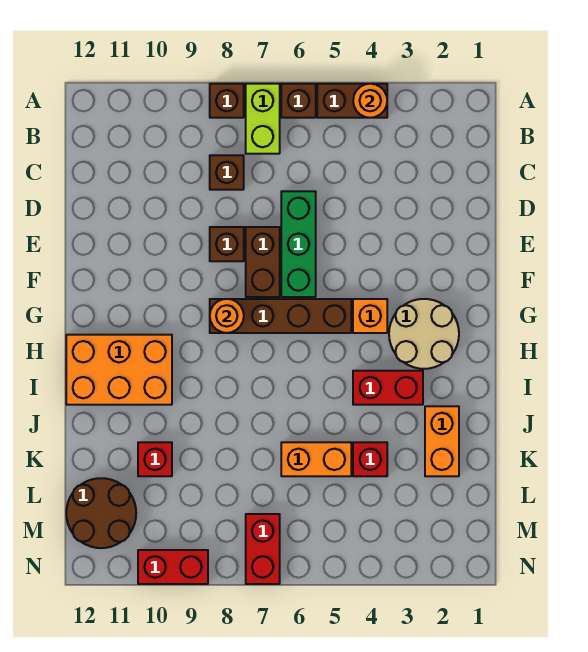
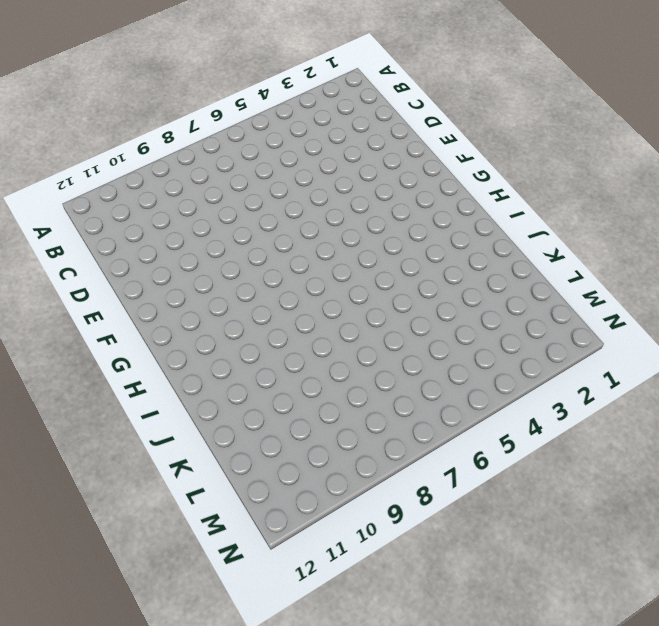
none -> brown 1x2 brick [317,84,387,118]
none -> brown 1x1 brick [281,84,316,118]
none -> lime 1x2 brick [246,84,280,154]

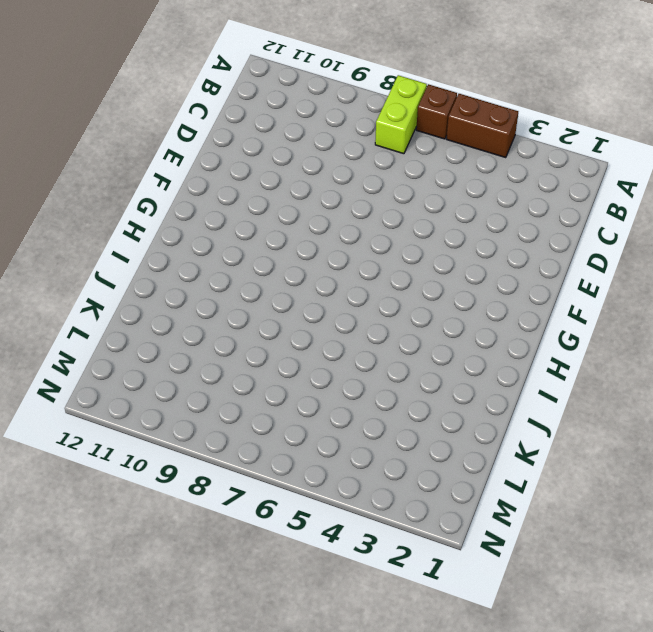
none -> brown 1x1 brick [210,84,244,118]
none -> brown 1x1 brick [210,155,244,190]
none -> green 1x3 brick [281,191,316,297]

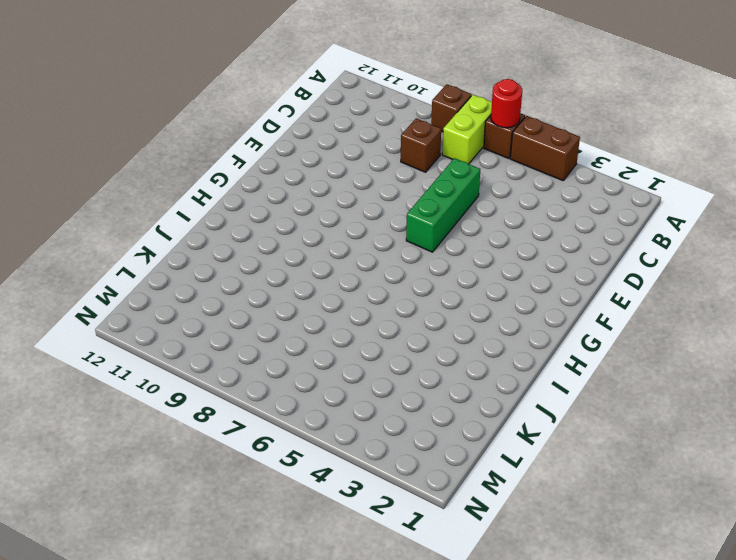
red 1x1 round brick [491,79,522,128] -> none
none -> brown 1x2 brick [246,227,280,297]
none -> brown 1x1 brick [210,227,244,261]
none -> tan 2x2 round brick [389,299,459,369]

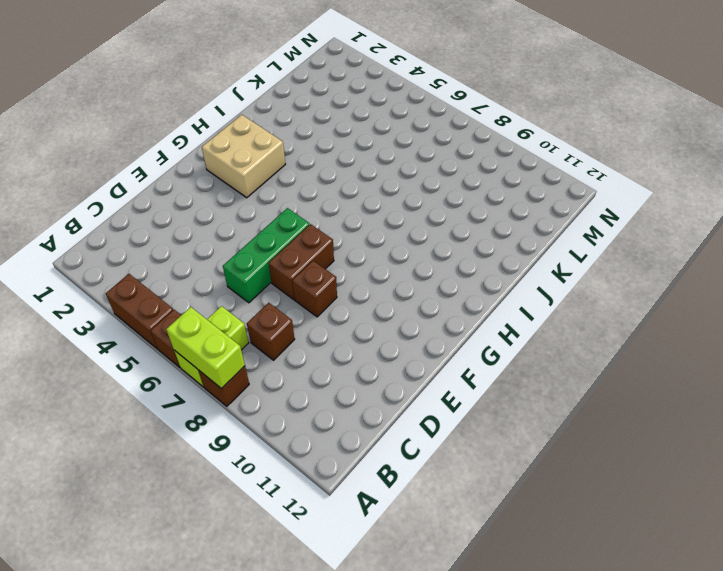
lime 1x2 brick [166,307,245,389] -> none
tan 2x2 brick [202,115,285,198] -> tan 2x2 round brick [389,299,459,369]
none -> orange 1x1 brick [353,299,387,333]
none -> brown 1x4 brick [210,299,351,333]
none -> orange 2x3 brick [66,335,172,405]

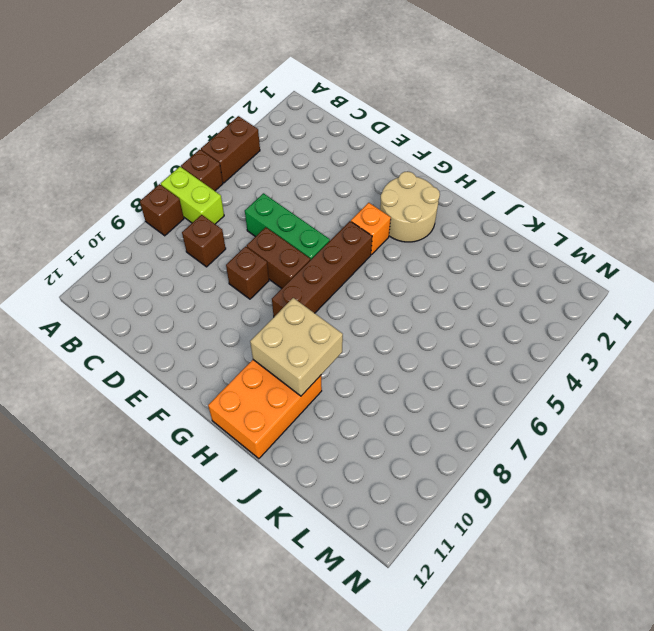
tan 2x2 brick [250,298,343,396] -> none
none -> red 1x2 brick [353,371,423,405]
none -> orange 1x2 brick [425,406,459,476]
none -> red 1x1 brick [353,442,387,476]

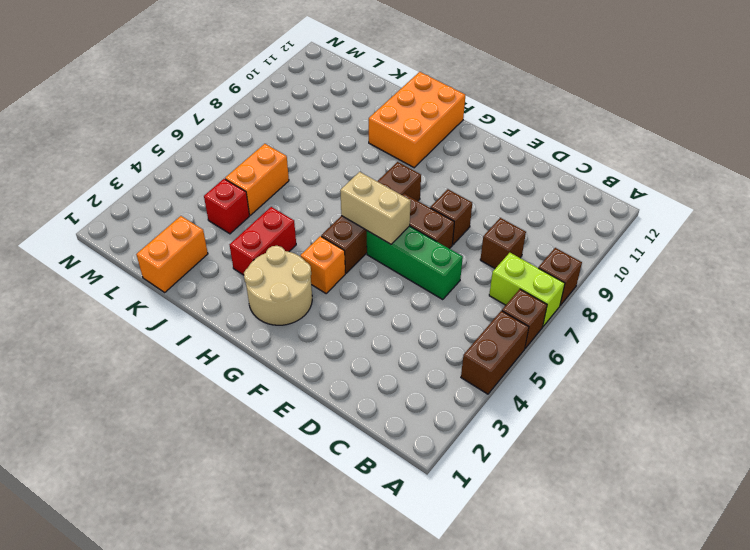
tan 1x2 brick [340,172,411,244] -> none
orange 1x2 brick [136,216,208,292] -> orange 1x2 brick turned to [425,406,459,476]
none -> red 1x1 brick [138,442,172,476]
none -> brown 2x2 round brick [66,478,136,548]
none -> red 1x2 brick [246,514,280,584]

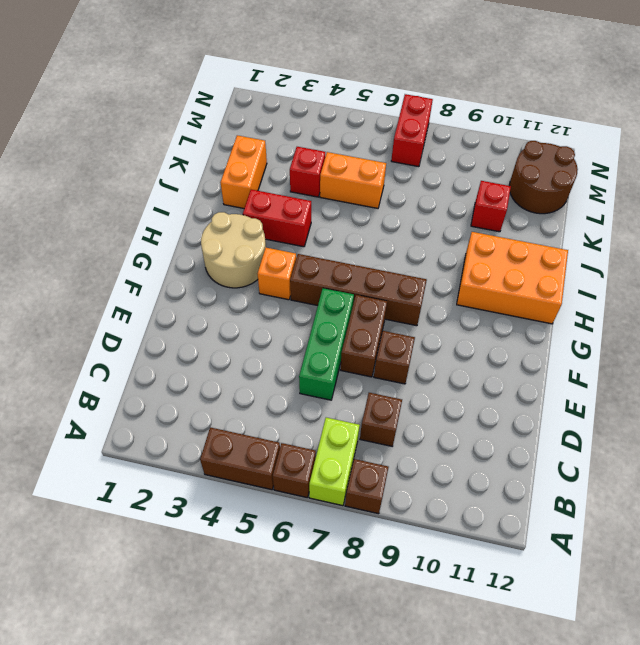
none -> red 1x2 brick [138,550,208,584]
none -> orange 1x1 round brick [353,84,387,118]
none -> orange 1x1 round brick [210,299,244,333]

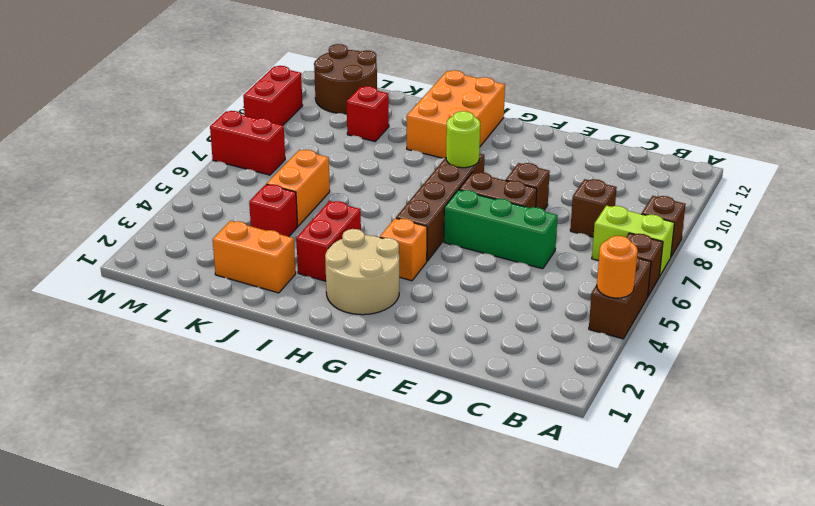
lime 1x1 round brick [446,111,480,168] -> orange 1x1 round brick [210,299,244,333]

